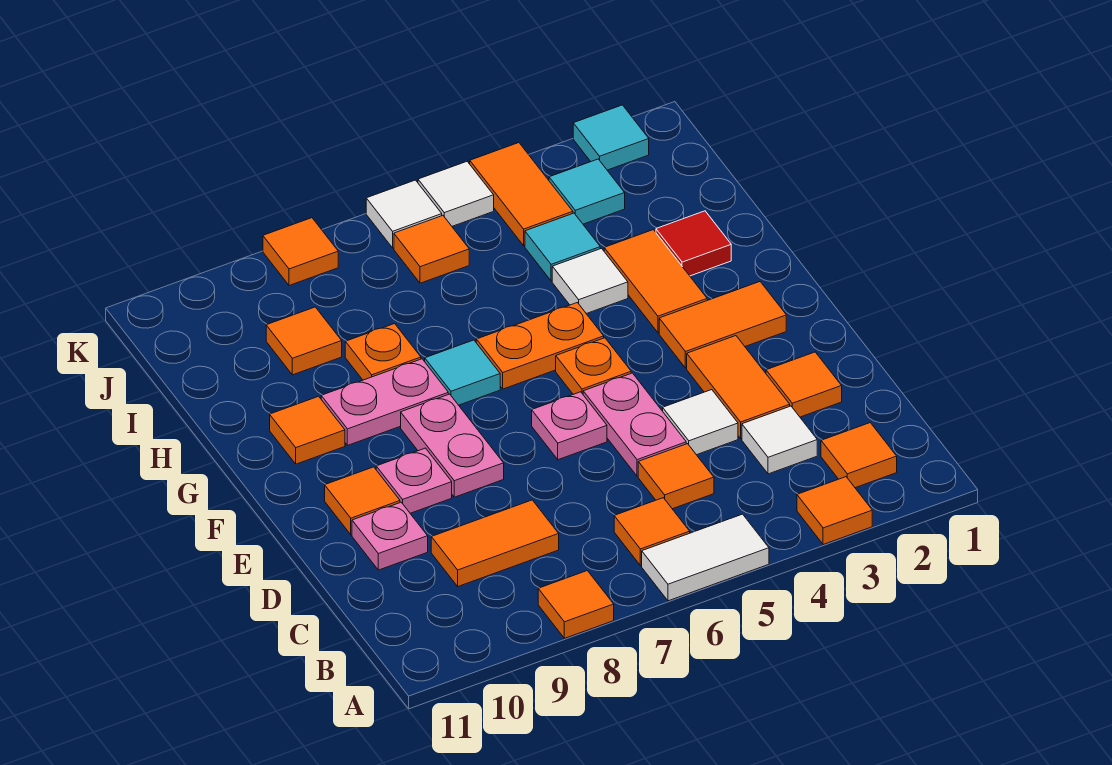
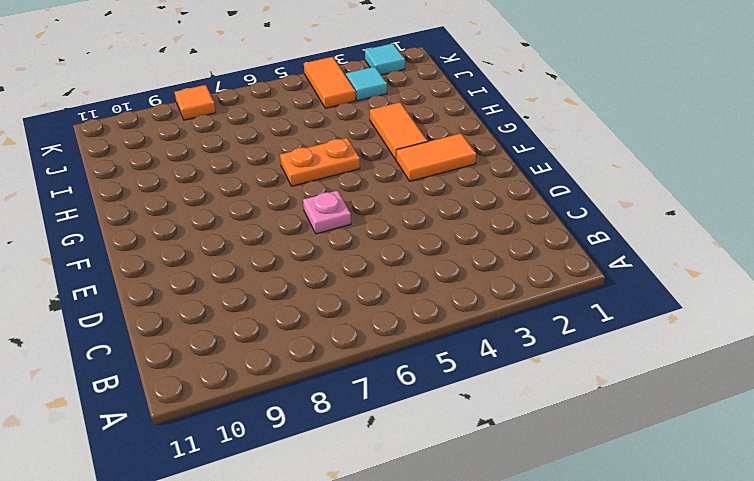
none -> orange 1x1 tile [797,477,872,545]
none -> white 1x2 tile [642,514,769,601]
none -> orange 1x1 tile [538,571,614,638]
none -> orange 1x1 tile [821,423,897,488]

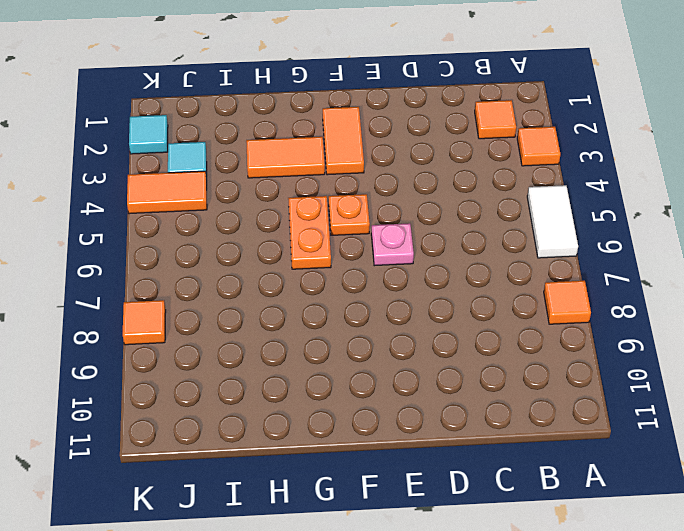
none -> orange 1x1 tile [614,498,690,566]
none -> white 1x1 tile [742,406,817,474]
none -> orange 1x1 tile [638,444,714,509]
none -> orange 1x2 tile [431,500,559,586]

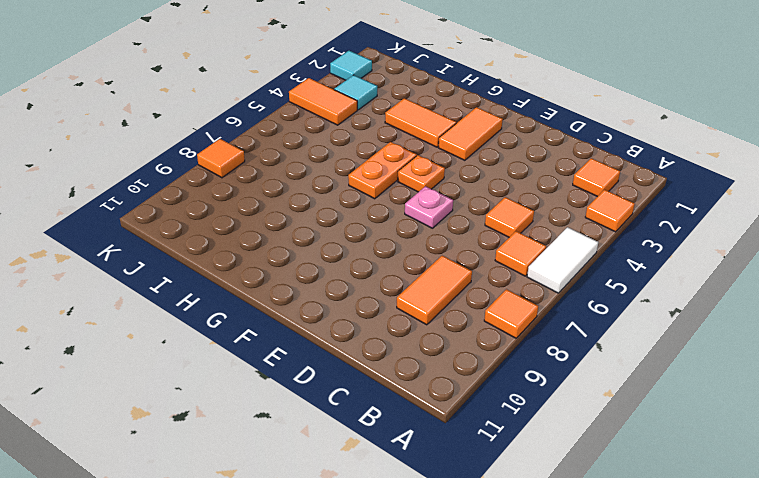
none -> white 1x1 tile [742,406,817,474]
none -> orange 1x1 tile [766,352,842,417]
none -> orange 1x2 tile [687,336,790,438]
none -> white 1x1 tile [663,390,738,455]

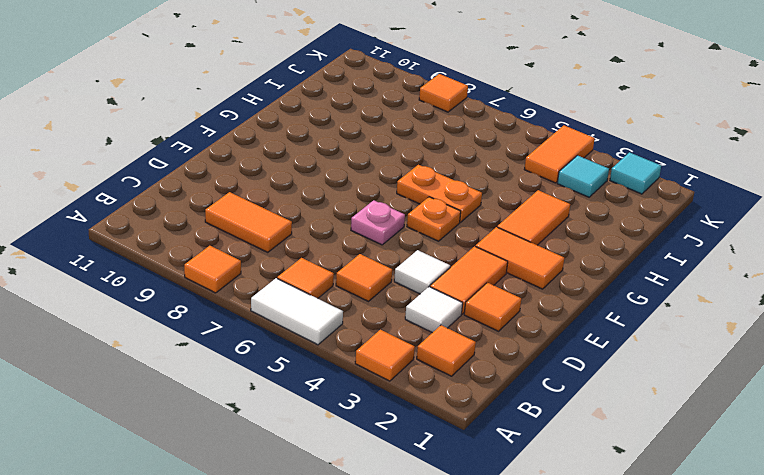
none -> pink 1x2 plate [583,373,686,476]
none -> pink 1x1 plate [352,502,428,570]
none -> pink 1x2 plate [401,394,504,497]
none -> pink 1x1 plate [376,448,452,513]

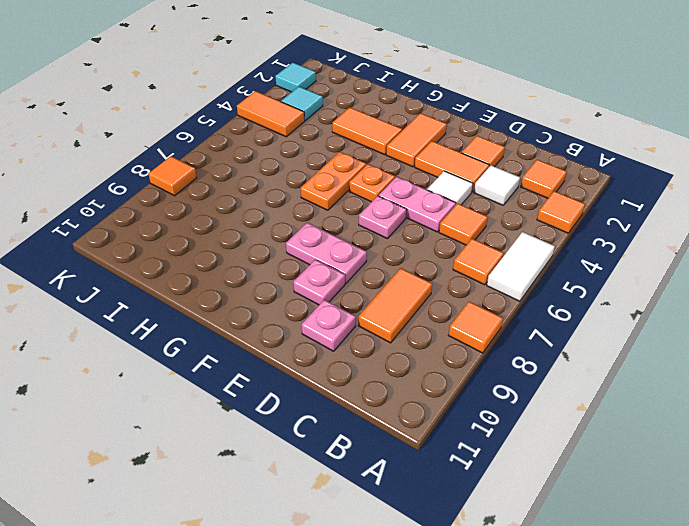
none -> orange 1x1 tile [325,467,400,535]
none -> cyan 1x1 tile [425,340,500,405]
none -> pink 1x2 plate [321,359,448,445]
none -> orange 1x1 tile [270,396,345,464]

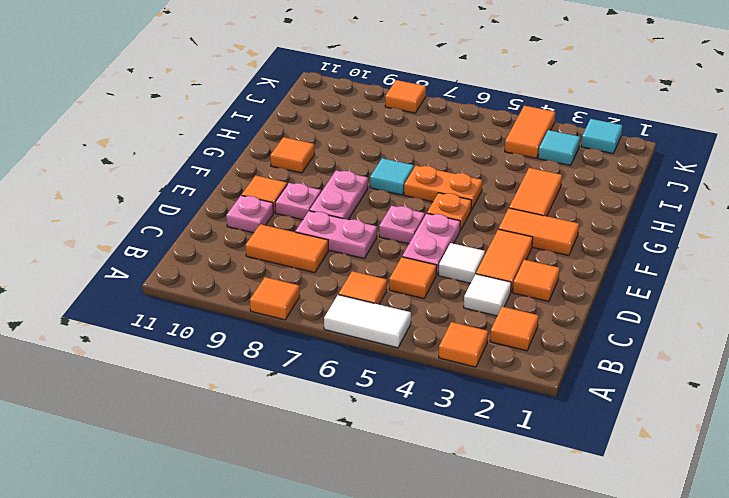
pink 1x2 plate [295,211,377,258] -> pink 1x2 plate moved to [321,359,448,445]
none -> red 1x1 tile [656,211,731,276]
none -> white 1x1 tile [552,249,628,314]
none -> orange 1x1 plate [345,324,421,380]
none -> cyan 1x1 tile [525,213,600,281]

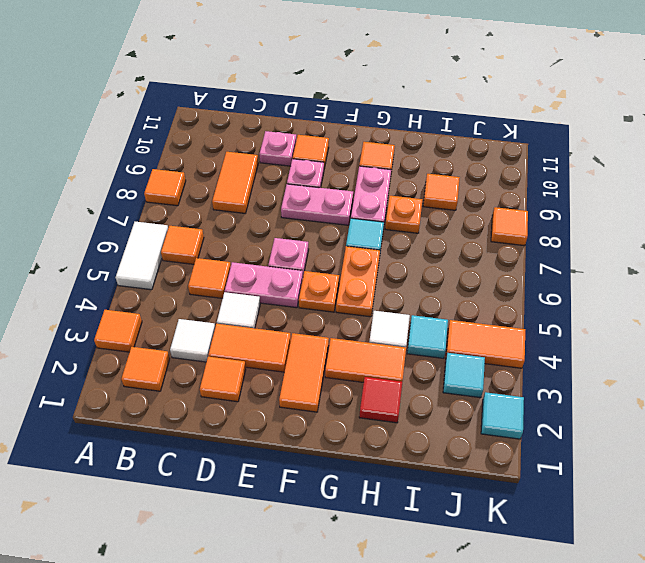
none -> orange 1x1 tile [394,216,469,283]
none -> white 1x1 tile [418,162,494,226]
none -> white 1x1 tile [366,180,442,248]

